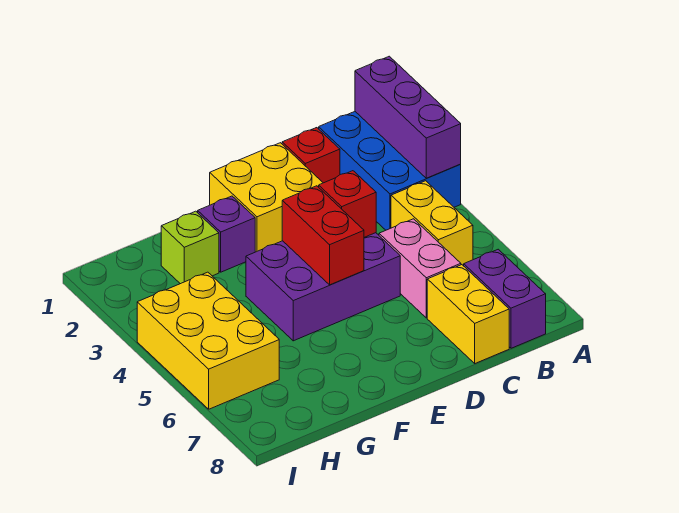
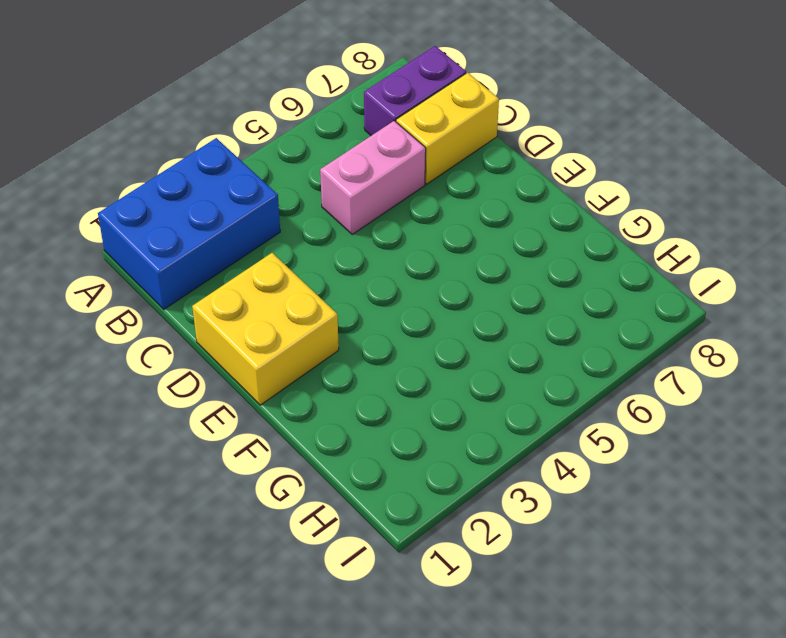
none -> yellow 1x2 brick [391,181,473,266]
none -> red 1x1 brick [282,128,340,183]
none -> purple 2x3 brick [246,233,400,341]

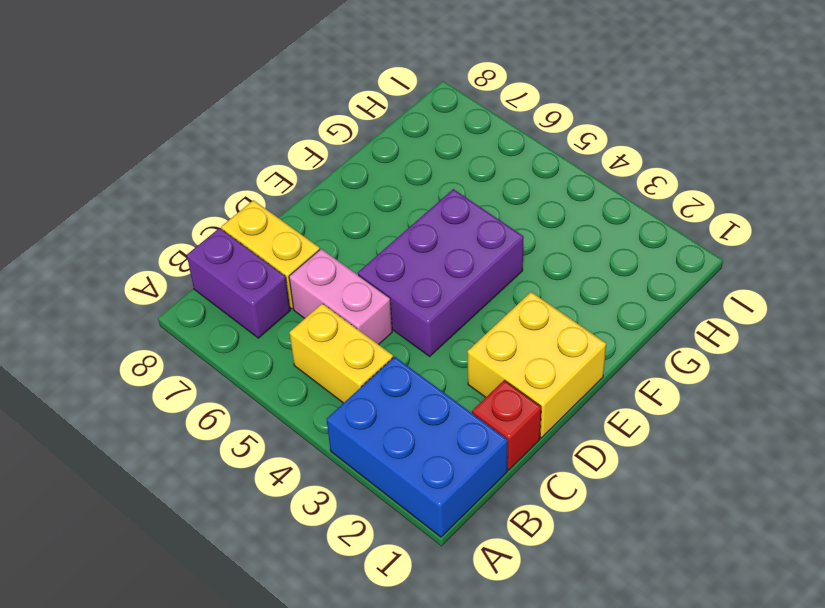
none -> purple 1x1 brick [198,196,255,272]
none -> lime 1x1 brick [161,211,219,284]
none -> yellow 2x3 brick [137,272,279,409]

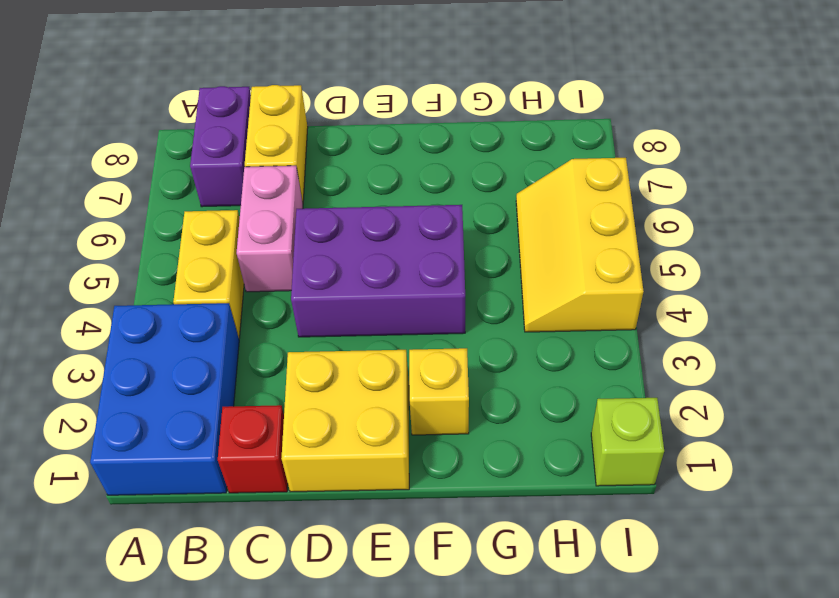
yellow 1x1 brick [409,348,469,435] -> purple 1x1 brick [198,196,255,272]
yellow 2x3 slope [516,158,644,332] -> yellow 2x3 brick [137,272,279,409]
lime 1x1 brick [591,398,664,486] -> lime 1x1 brick moved to [161,211,219,284]
none -> purple 1x3 brick [355,56,461,178]
none -> red 1x1 brick [319,171,376,237]
none -> red 1x2 brick [282,186,364,285]

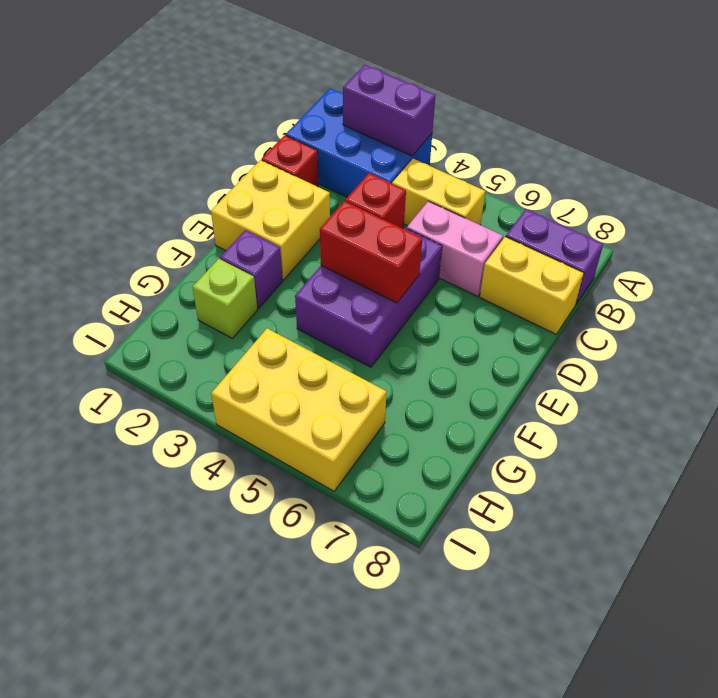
purple 1x2 brick [343,65,436,156] -> purple 1x3 brick [355,56,461,178]

